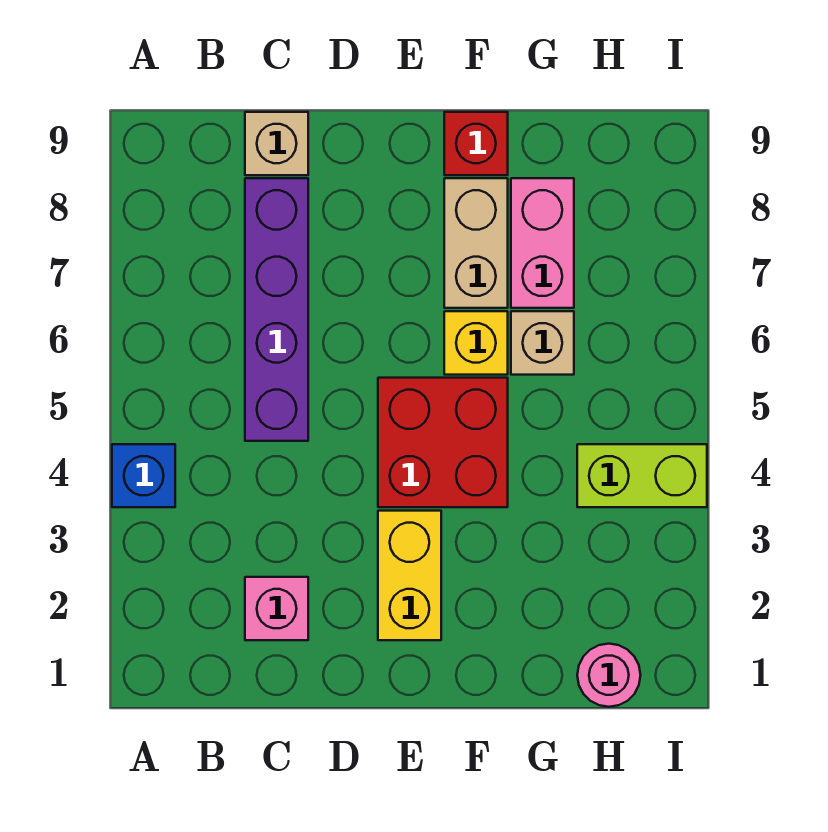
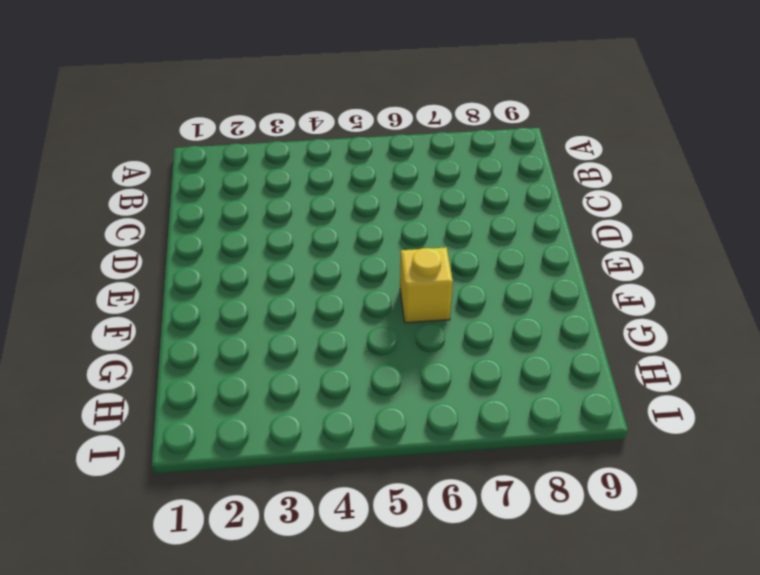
none -> blue 1x1 brick [112,444,175,507]
none -> pink 1x1 brick [245,577,308,640]
none -> purple 1x4 brick [245,178,308,441]

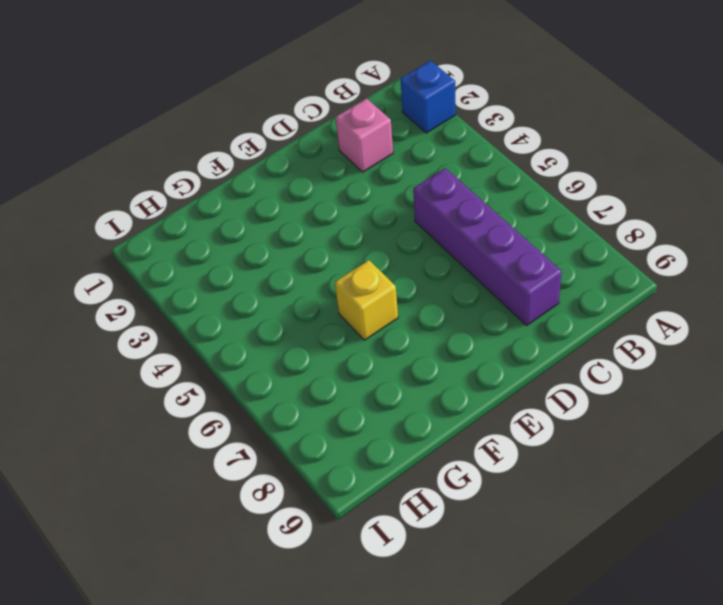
blue 1x1 brick [401,61,456,133] -> blue 1x1 brick moved to [112,444,175,507]
none -> tan 1x1 brick [245,112,308,175]
none -> yellow 1x2 brick [378,511,441,640]
none -> red 2x2 brick [378,378,508,507]

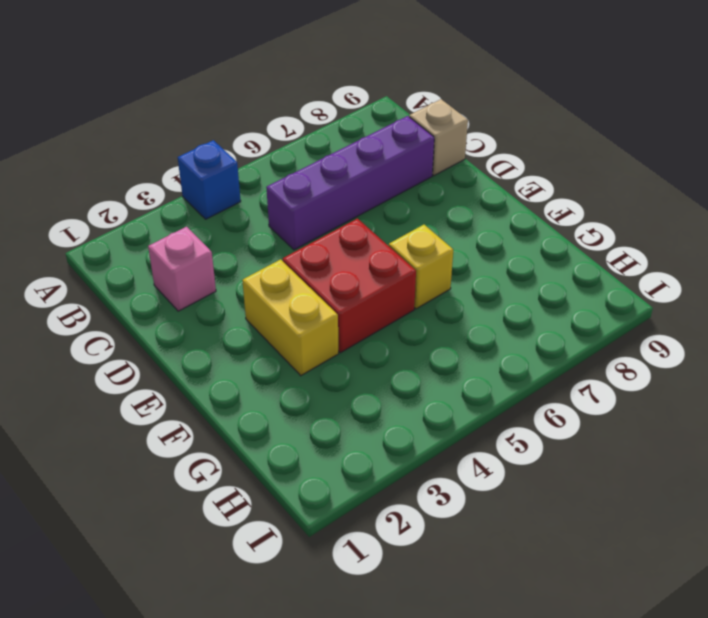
yellow 1x2 brick [242,259,339,376] -> yellow 1x2 brick turned to [378,511,441,640]
none -> tan 1x2 brick [444,178,508,308]
none -> red 1x1 brick [444,112,508,175]
none -> tan 1x1 brick [511,311,574,375]

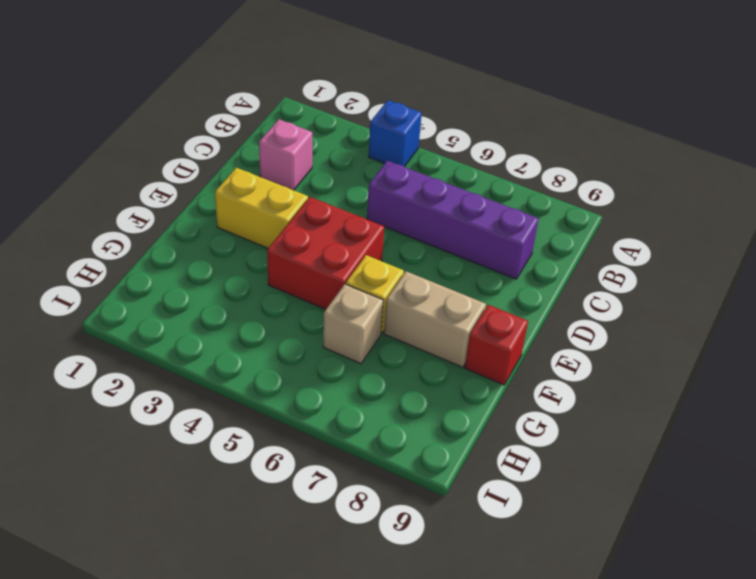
none -> tan 1x1 brick [245,112,308,175]
none -> pink 1x2 brick [511,178,574,308]
none -> pink 1x1 round brick [577,644,641,707]

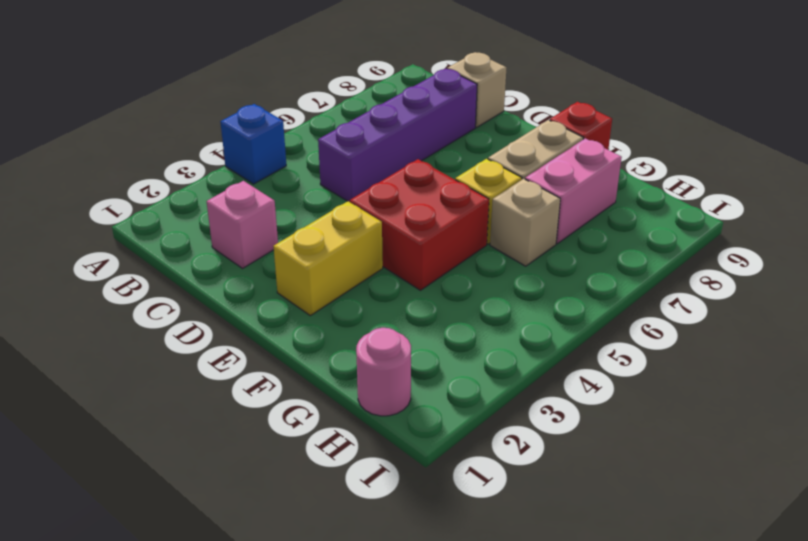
none -> lime 1x2 brick [577,444,707,507]

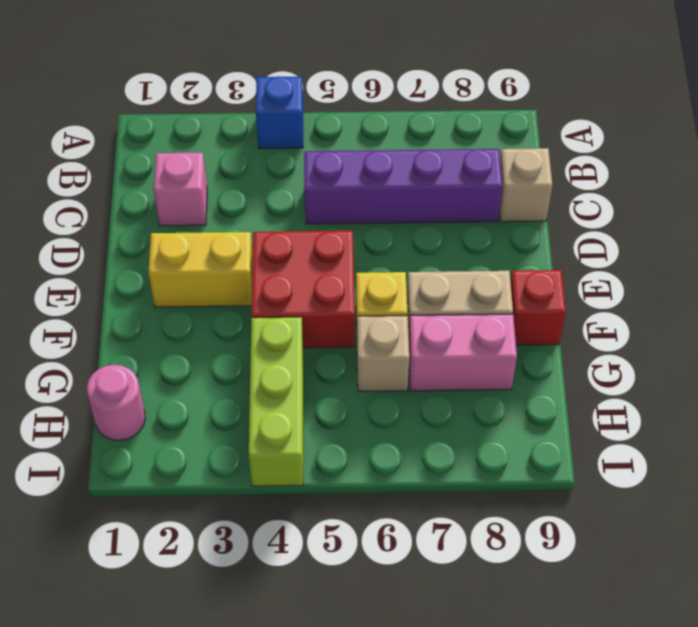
lime 1x3 brick [249,317,303,486] -> lime 1x2 brick [577,444,707,507]

